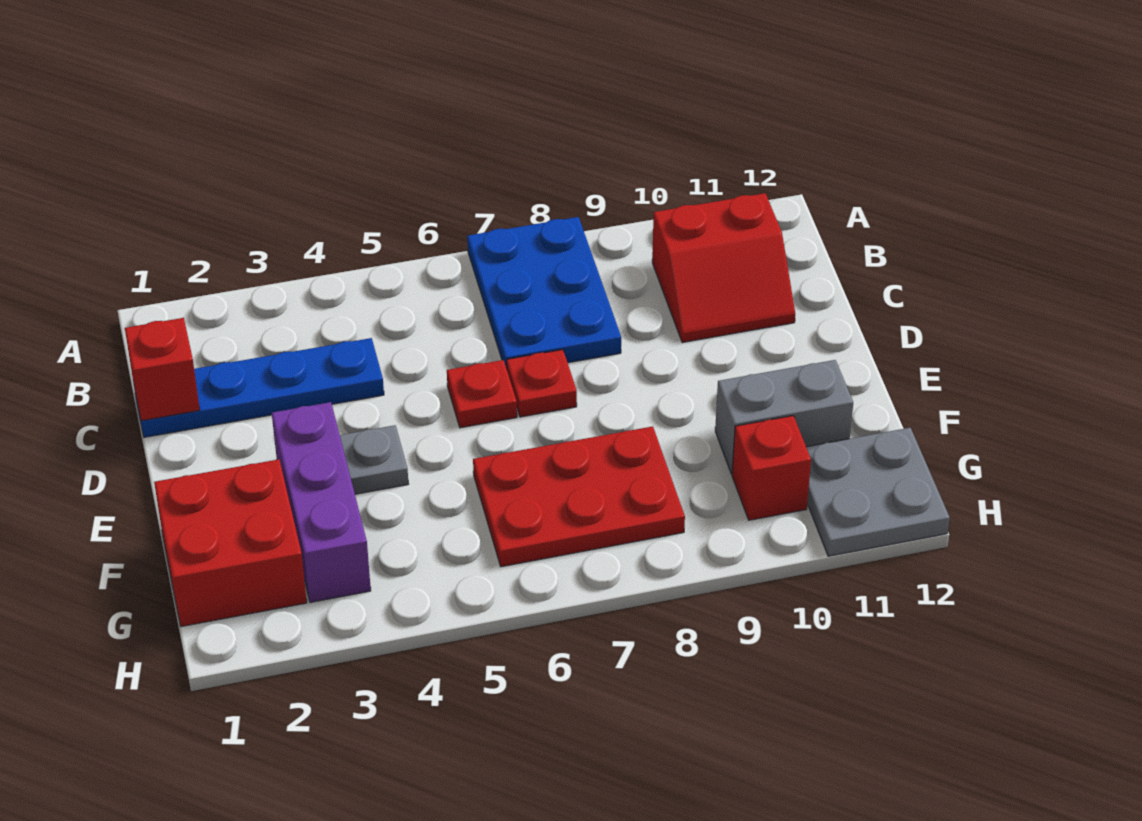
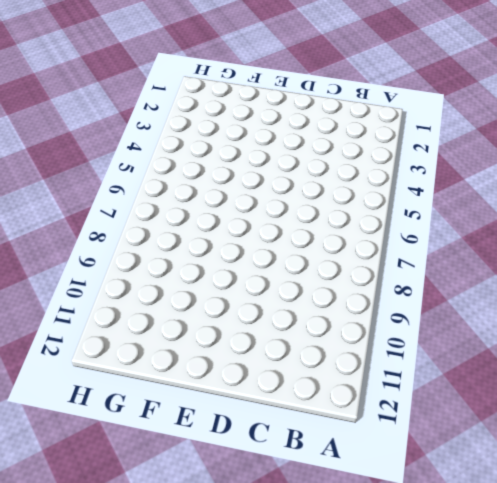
none -> blue 2x3 plate [467,217,621,369]
none -> red 2x2 slope [652,193,795,343]
none -> blue 1x4 plate [134,338,384,437]

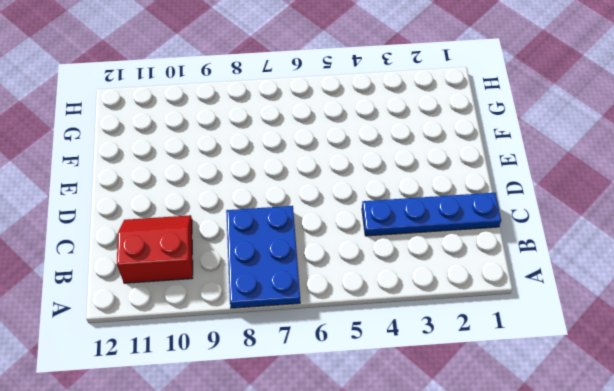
none -> red 1x1 plate [447,360,517,428]
none -> red 1x1 plate [506,350,577,417]
none -> purple 1x3 brick [272,402,371,602]

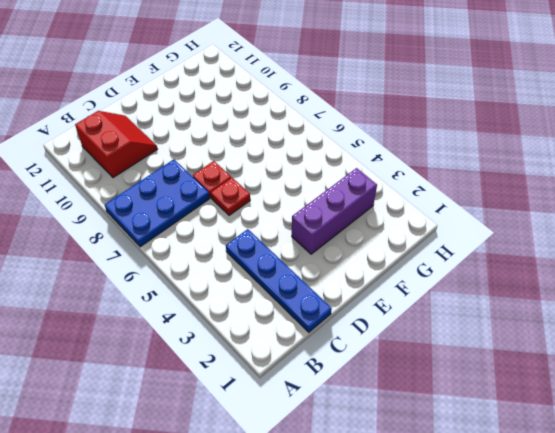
none -> grey 1x1 plate [340,425,408,494]
none -> red 2x2 brick [154,459,307,627]
none -> red 2x3 plate [473,426,685,567]

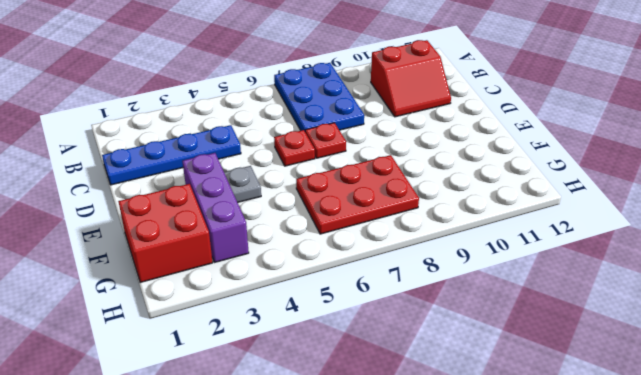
none -> grey 1x2 brick [715,360,853,474]
none -> red 1x1 brick [732,416,811,520]
none -> grey 2x2 plate [806,428,950,556]

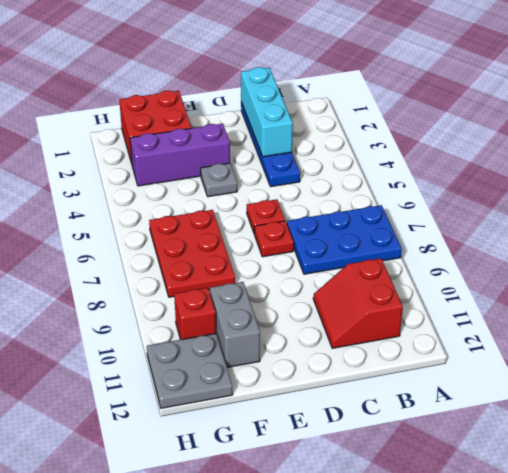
cyan 1x3 brick [241,67,293,157] -> red 1x1 brick [125,318,200,421]

